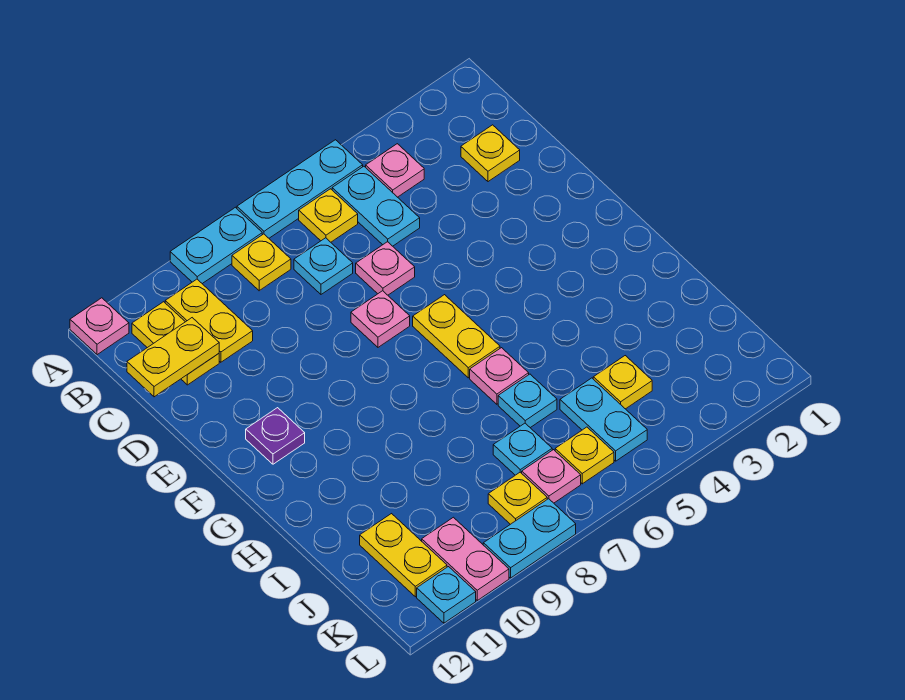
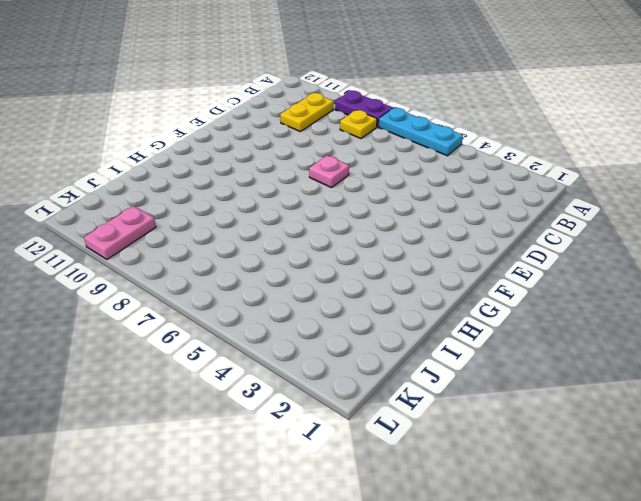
purple 1x2 plate [335,91,393,127] -> cyan 1x2 plate [170,207,262,284]
none -> pink 1x1 plate [70,298,129,355]
none -> pink 1x1 plate [366,144,424,197]
none -> cyan 1x2 plate [332,166,420,246]

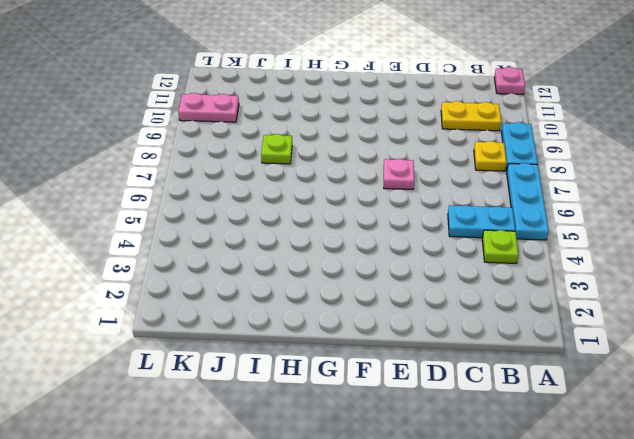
lime 1x1 plate [482,230,519,263] -> pink 1x1 plate [366,144,424,197]
lime 1x1 plate [261,134,292,164] -> none
none -> yellow 1x1 plate [299,189,358,242]
none -> yellow 1x2 plate [132,302,219,385]
none -> yellow 1x1 plate [461,125,520,182]

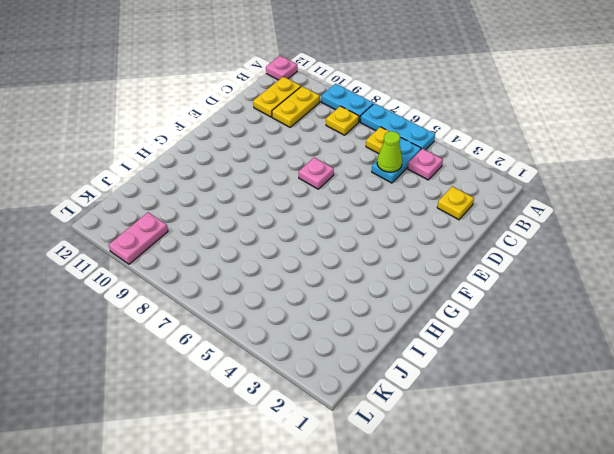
lime 1x1 cone [377,131,402,172] -> none
none -> cyan 1x1 plate [294,238,353,294]
none -> pink 1x1 plate [356,242,415,295]
none -> yellow 1x2 plate [413,295,500,378]

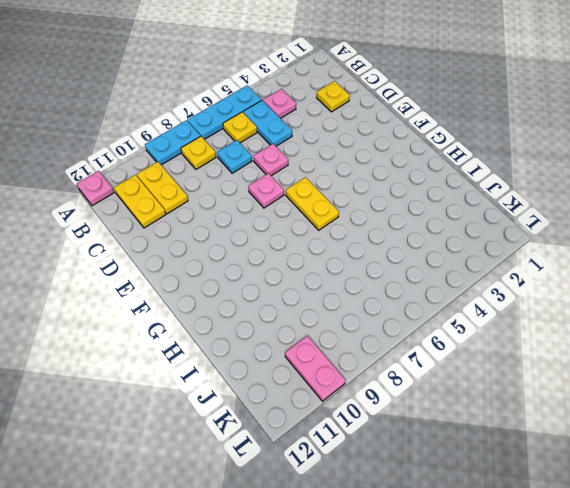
none -> purple 1x1 plate [246,408,305,464]
none -> pink 1x1 plate [470,348,529,404]
none -> cyan 1x1 plate [498,374,557,428]

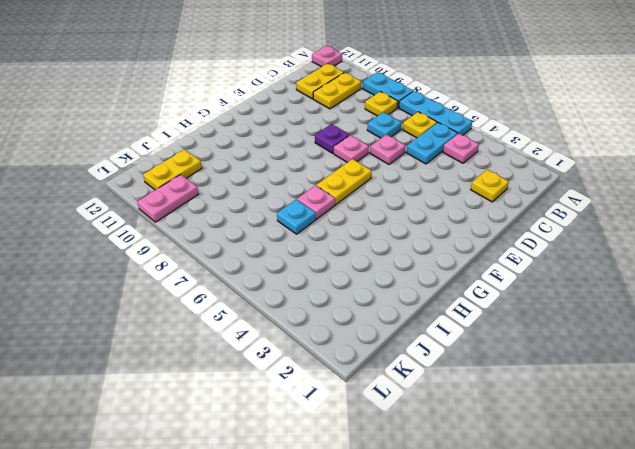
purple 1x1 plate [315,124,349,153] -> purple 1x1 plate moved to [246,408,305,464]
none -> yellow 1x1 plate [593,356,652,409]
none -> cyan 1x2 plate [560,378,647,461]
none -> cyan 1x1 plate [493,423,552,475]

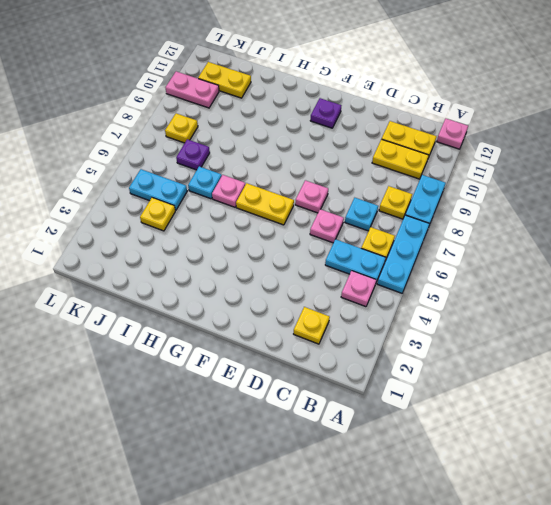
purple 1x1 plate [176,139,210,170] -> cyan 1x1 plate [493,423,552,475]
none -> yellow 1x1 plate [555,427,614,484]
none -> pink 1x1 plate [522,450,581,503]
none -> cyan 1x2 plate [483,499,576,578]

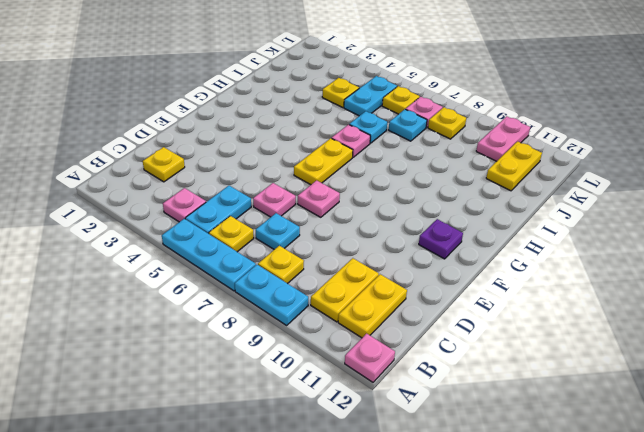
none -> cyan 1x2 plate [483,499,576,578]
none -> cyan 1x1 plate [417,567,476,623]
none -> yellow 1x2 plate [127,318,219,397]

